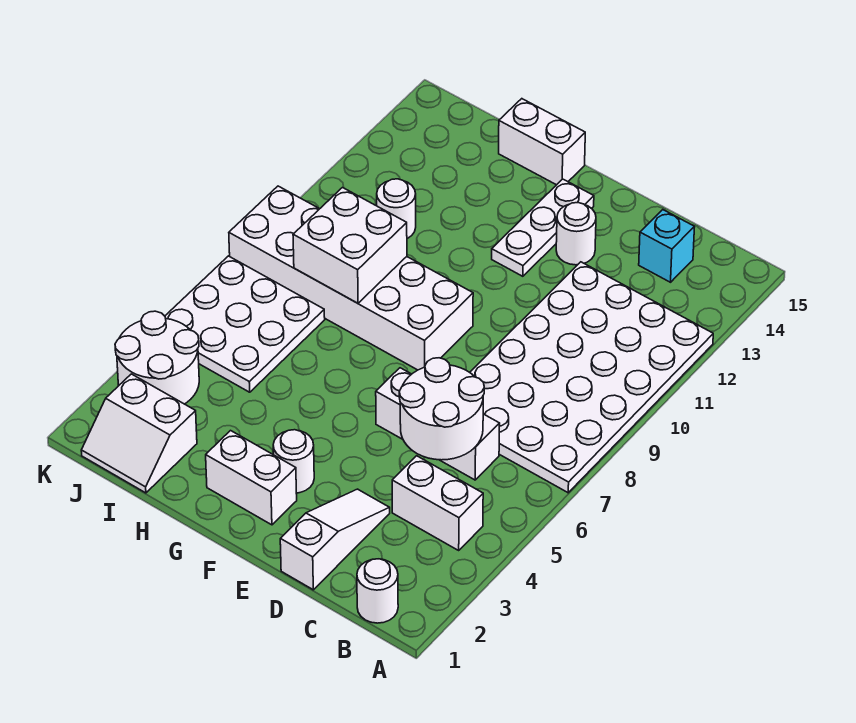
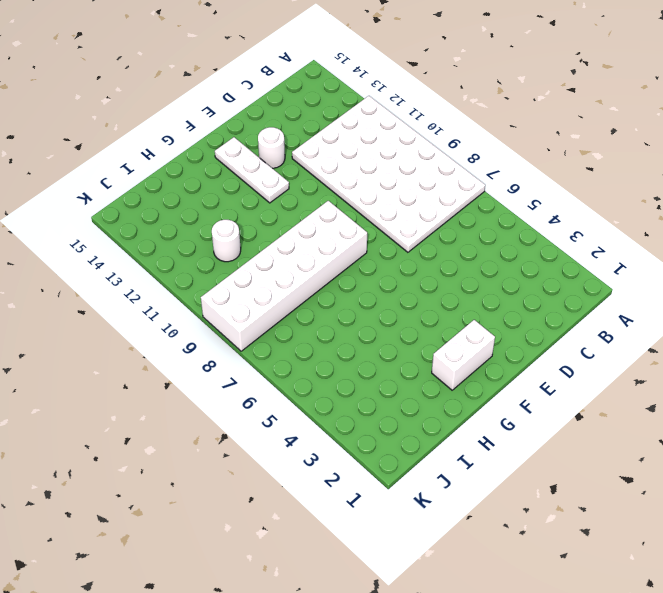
none -> white 1x1 round brick [357,559,398,623]
none -> white 1x2 brick [392,456,483,550]
none -> white 1x3 brick [376,368,500,480]

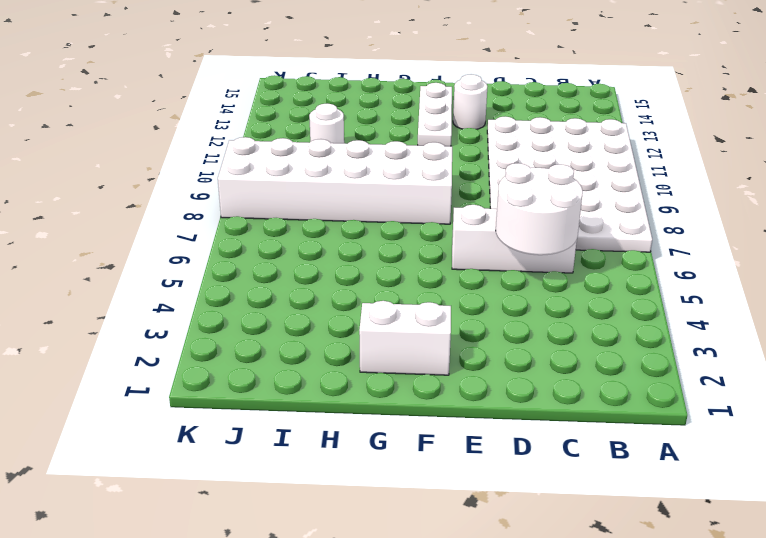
none -> white 1x1 round brick [357,559,398,623]
none -> white 1x2 brick [392,456,483,550]
none -> cyan 1x1 brick [639,210,694,282]

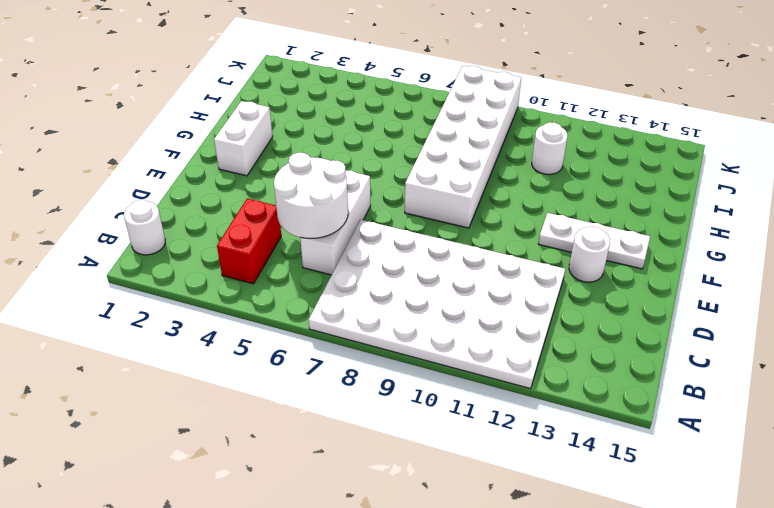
red 1x2 brick [217,199,281,284] -> white 1x2 brick [392,456,483,550]
none -> cyan 1x1 brick [639,210,694,282]
none -> white 1x3 slope [280,489,390,590]
none -> white 1x1 round brick [273,430,314,493]

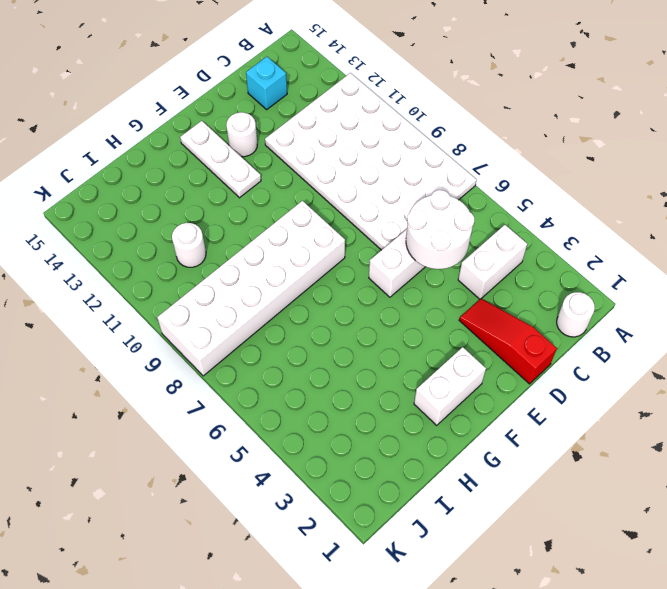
red 1x3 slope [459,299,557,384] -> white 1x3 slope [280,489,390,590]
none -> white 1x1 round brick [273,430,314,493]
none -> white 1x2 brick [499,99,585,185]
none -> white 2x2 slope [81,374,197,493]

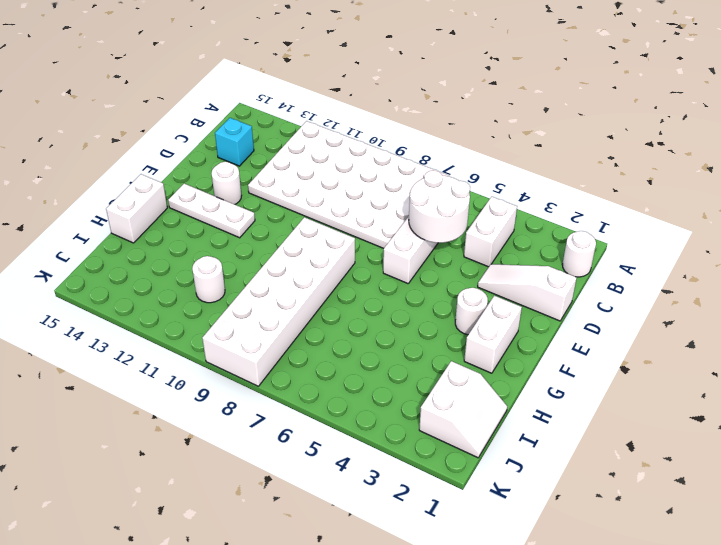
none -> white 3x3 plate [165,256,325,392]
none -> white 2x2 round brick [115,311,199,404]
none -> white 2x2 brick [293,188,407,303]

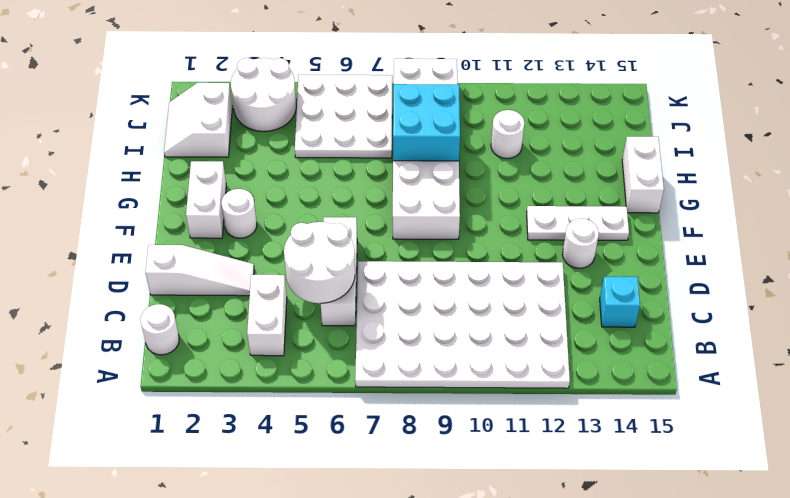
cyan 2x2 brick [393,84,460,161] -> white 2x2 brick [293,188,407,303]

